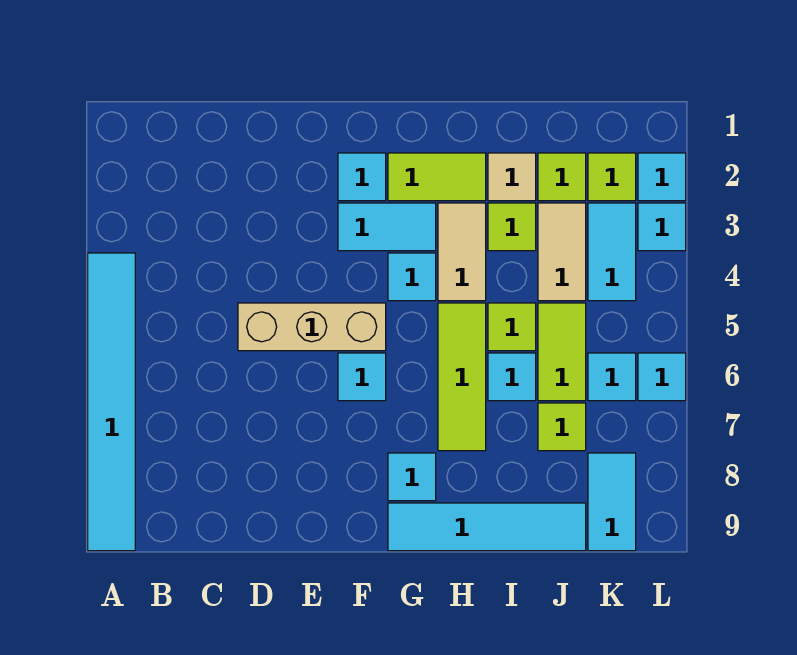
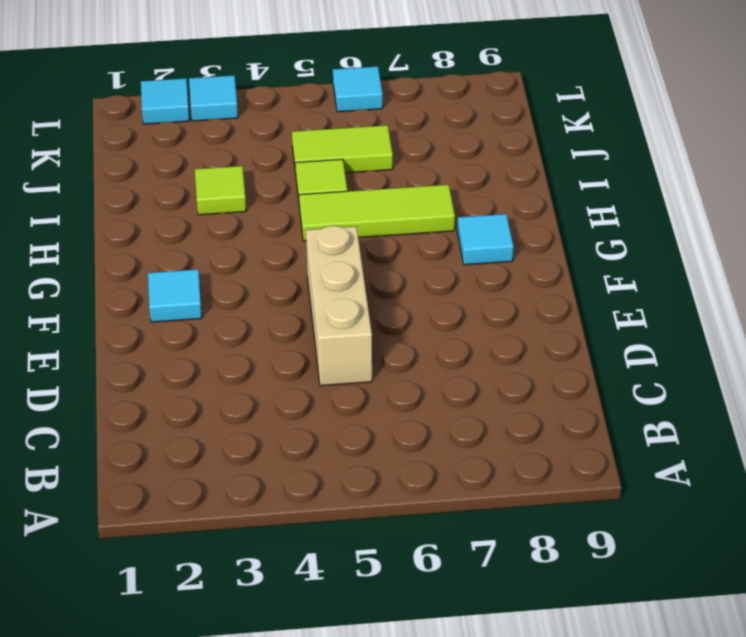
none -> cyan 1x6 tile [88,253,135,551]
none -> cyan 1x2 tile [338,203,436,251]
none -> cyan 1x1 tile [338,353,386,401]

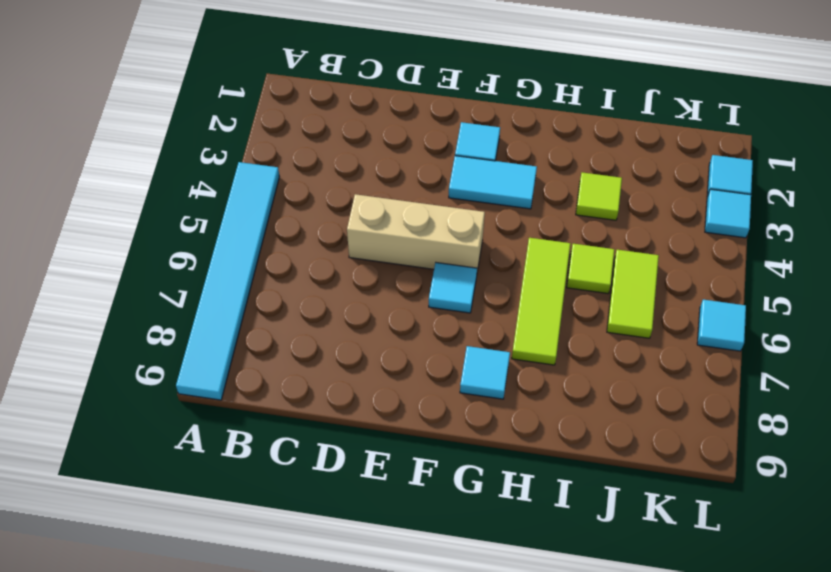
none -> lime 1x2 tile [388,153,486,201]
none -> cyan 1x1 tile [388,253,436,301]
none -> cyan 1x4 tile [388,503,586,551]

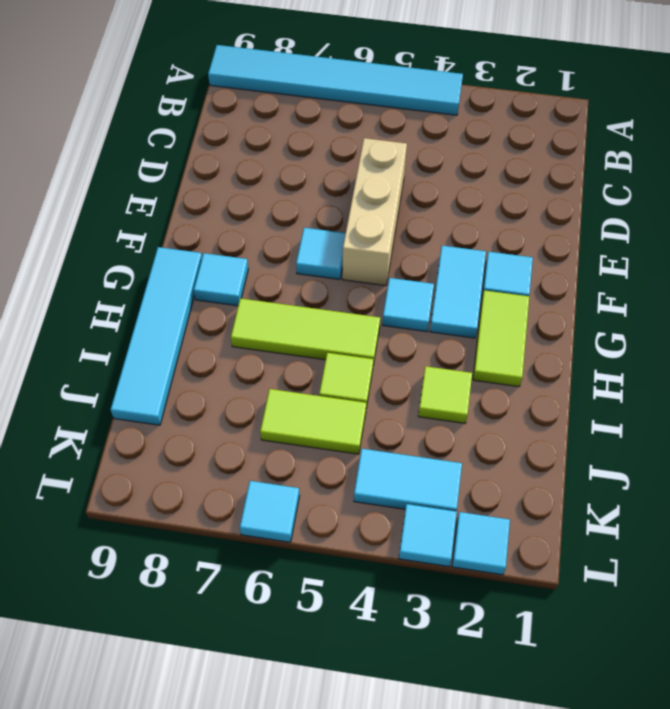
none -> tan 1x2 tile [438,203,486,301]
none -> tan 1x1 tile [488,153,536,201]
none -> cyan 1x1 tile [488,353,536,401]

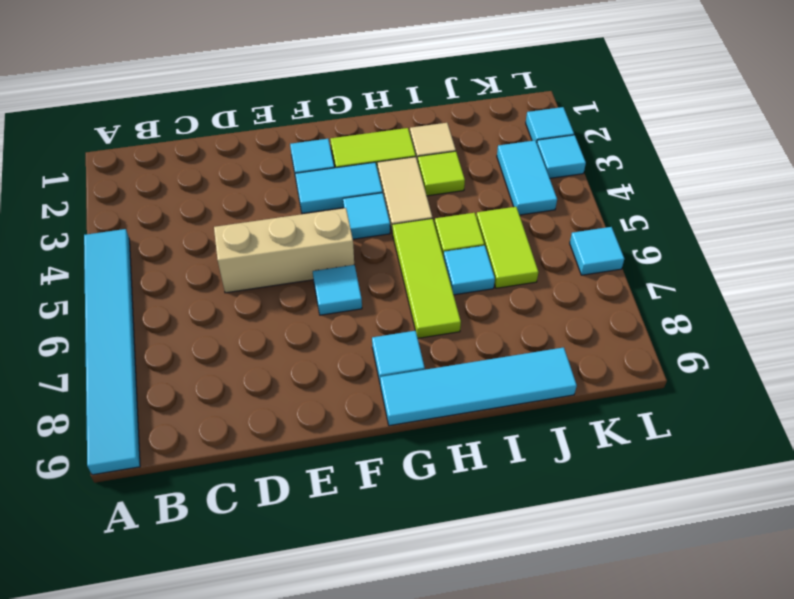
none -> lime 1x1 tile [538,153,586,201]
none -> tan 1x2 tile [538,203,586,301]
none -> lime 1x1 tile [538,403,586,451]

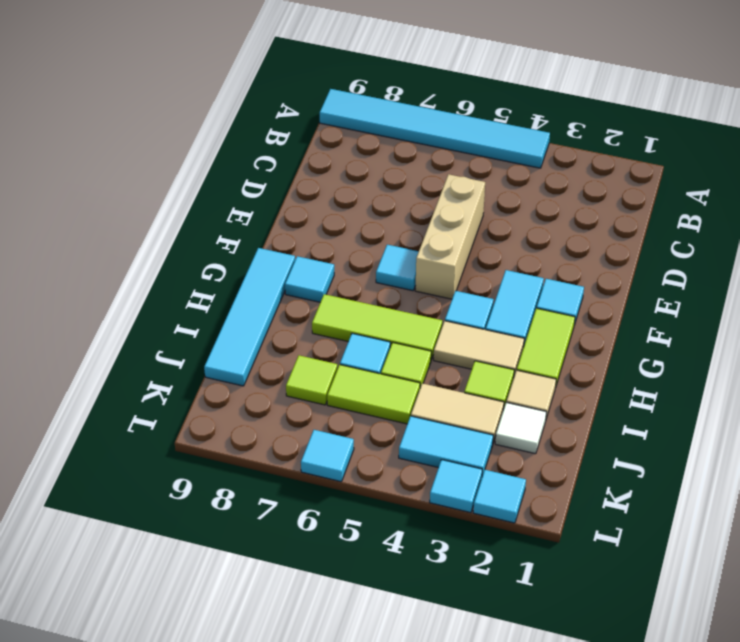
white 1x1 tile [495,403,546,454] -> lime 1x1 tile [538,153,586,201]
none -> lime 1x1 tile [588,153,636,201]
none -> cyan 1x1 tile [588,353,636,401]
none -> cyan 1x2 tile [588,453,636,551]

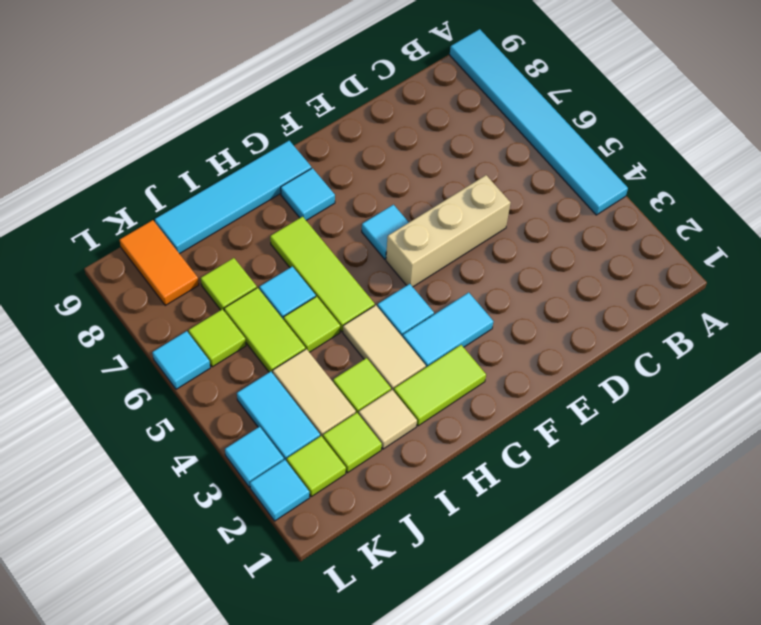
lime 1x1 tile [189,309,246,367] -> cyan 1x1 tile [588,353,636,401]
orange 1x2 tile [120,220,199,306] -> cyan 1x2 tile [588,453,636,551]
none -> cyan 1x1 tile [338,153,386,201]

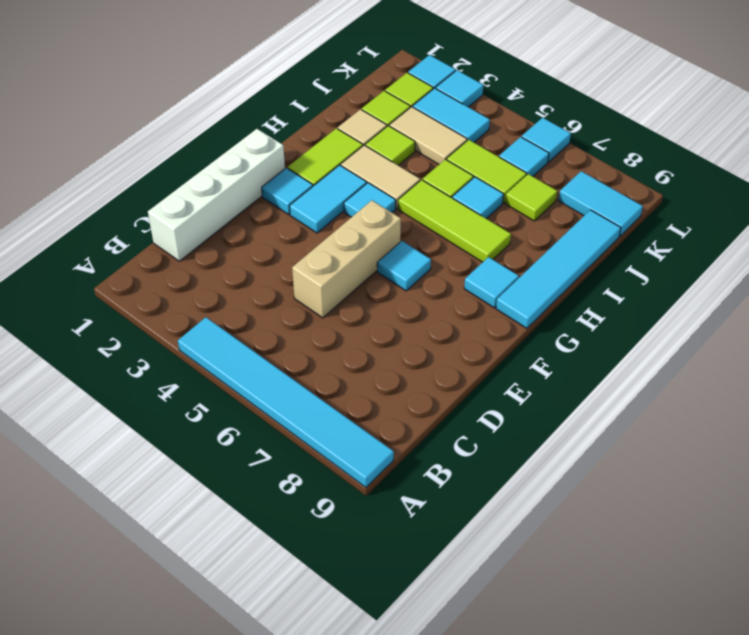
white 1x4 brick [148,129,285,261] -> none

